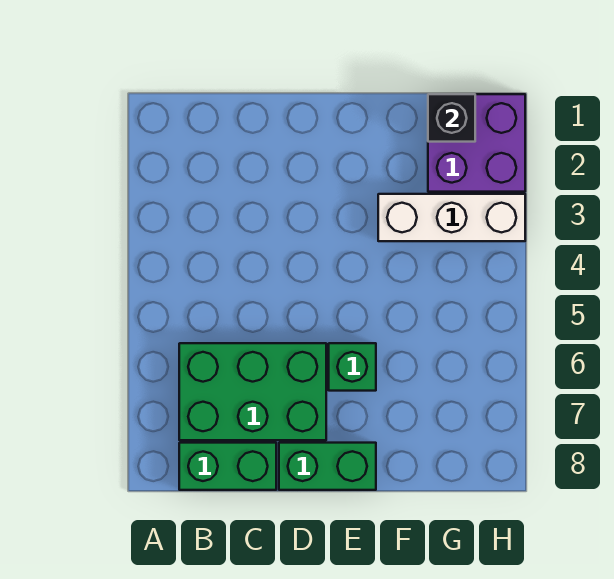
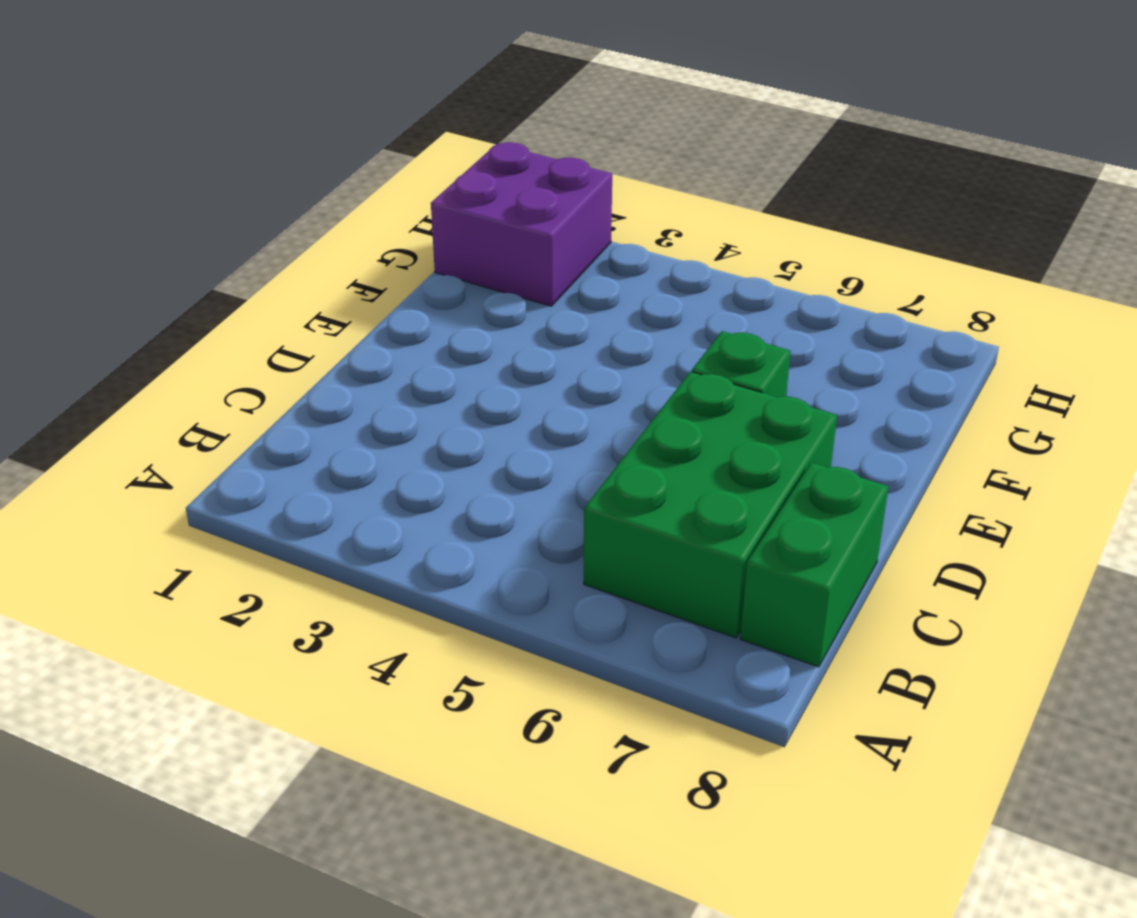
none -> green 1x2 brick [279,443,376,490]
none -> white 1x3 brick [378,194,525,241]

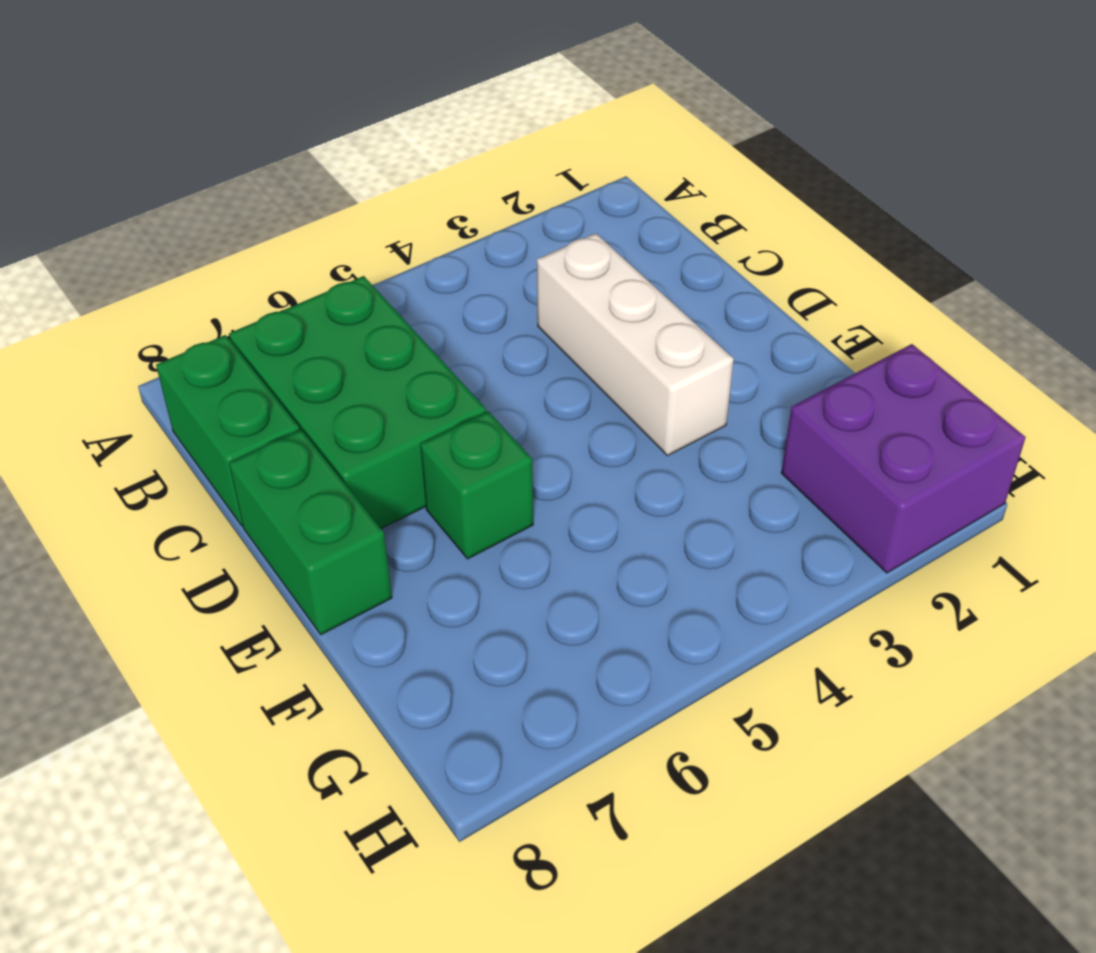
white 1x3 brick [537,233,734,456] -> white 1x3 brick moved to [378,194,525,241]
none -> black 1x1 brick [428,94,475,142]

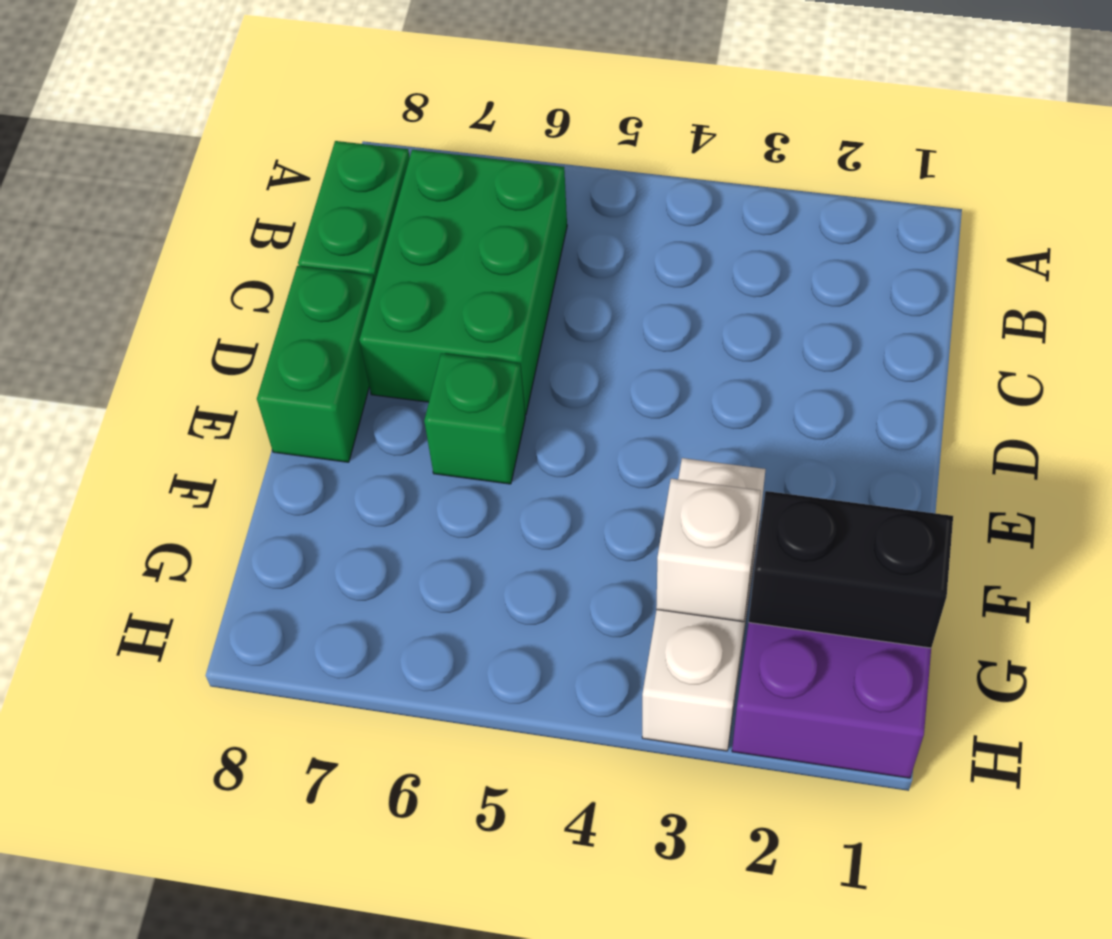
black 1x2 brick [749,491,953,648] -> black 1x1 brick [428,94,475,142]
white 1x1 brick [656,479,761,622] -> none

